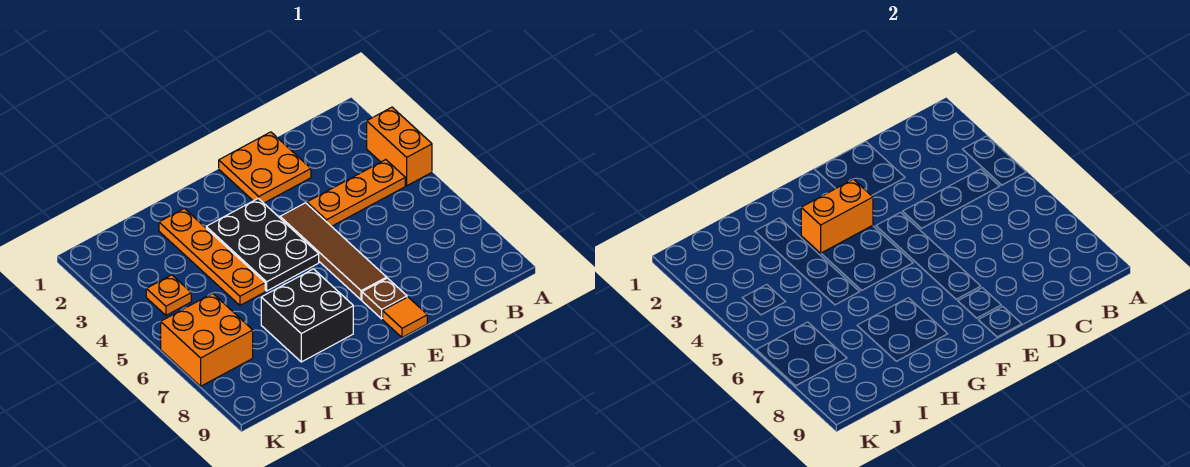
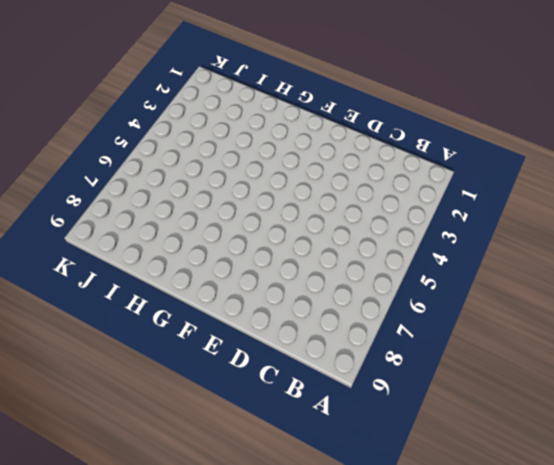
none -> orange 1x2 brick [367,107,432,186]
none -> orange 1x3 plate [307,160,405,226]
none -> orange 2x2 plate [219,132,311,203]

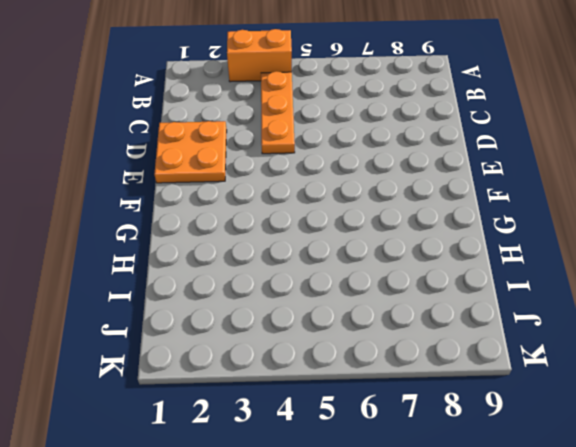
none -> brown 1x4 tile [280,203,387,300]
none -> brown 1x1 plate [362,278,407,319]
none -> orange 1x1 tile [383,297,427,337]

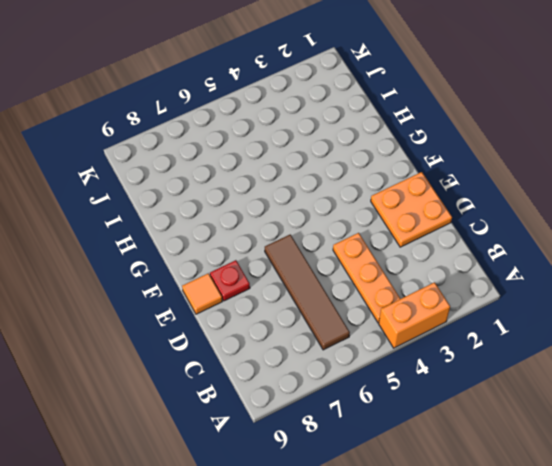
brown 1x4 tile [265,235,350,350] -> brown 1x4 tile turned to [280,203,387,300]
red 1x1 plate [210,260,250,301] -> brown 1x1 plate [362,278,407,319]
none -> black 2x3 plate [206,198,319,291]
none -> black 2x2 brick [261,269,353,362]
none -> orange 1x4 plate [159,208,265,305]

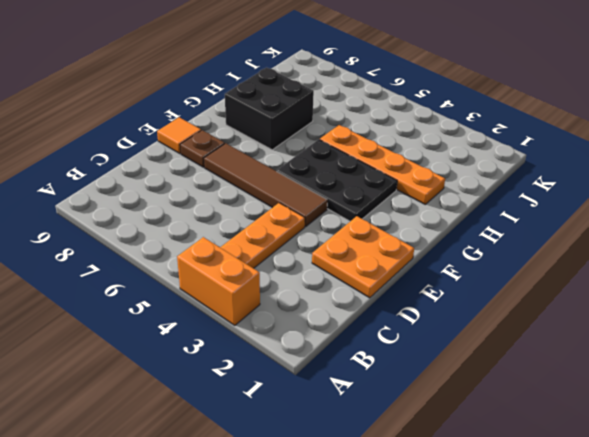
none -> orange 1x1 plate [146,275,191,315]
none -> orange 2x2 brick [161,293,253,386]
none -> orange 1x2 brick [801,179,873,253]

